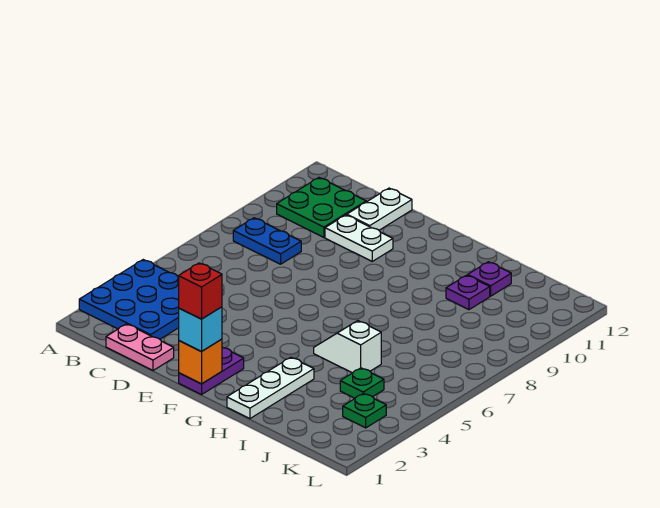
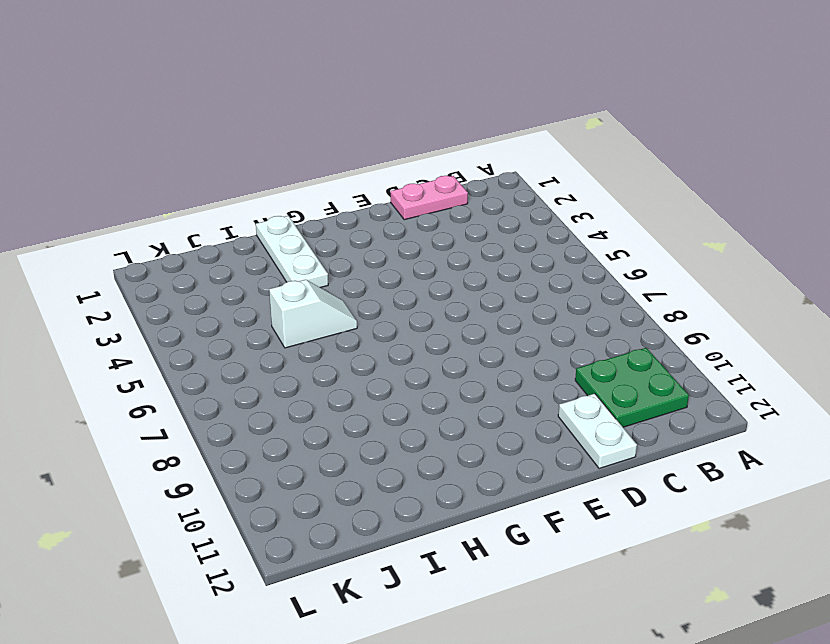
none -> blue 3x3 plate [79,260,179,339]
none -> blue 1x2 plate [233,218,301,264]
none -> white 1x2 plate [325,215,393,261]

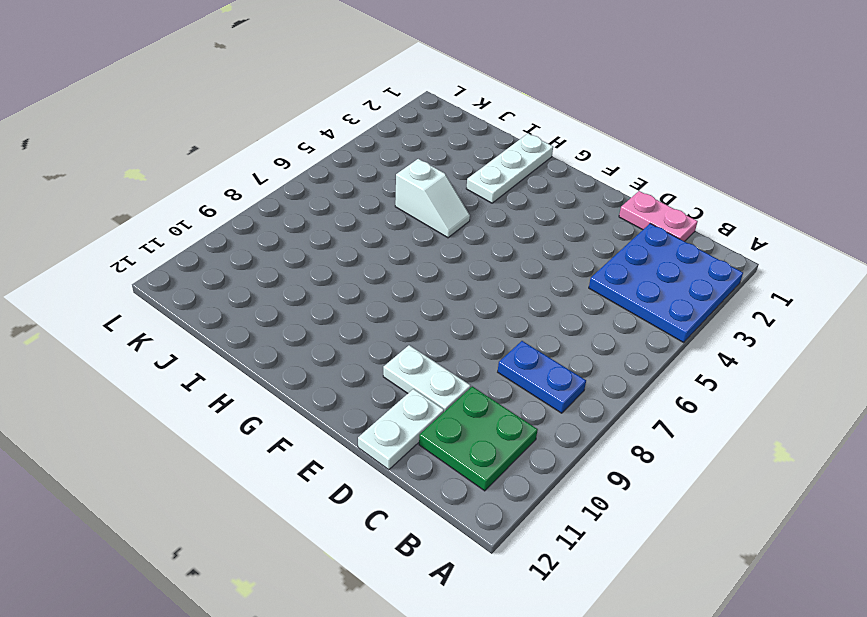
none -> purple 1x2 plate [179,348,244,395]
none -> purple 1x1 plate [446,275,490,310]
none -> purple 1x1 plate [468,262,511,296]

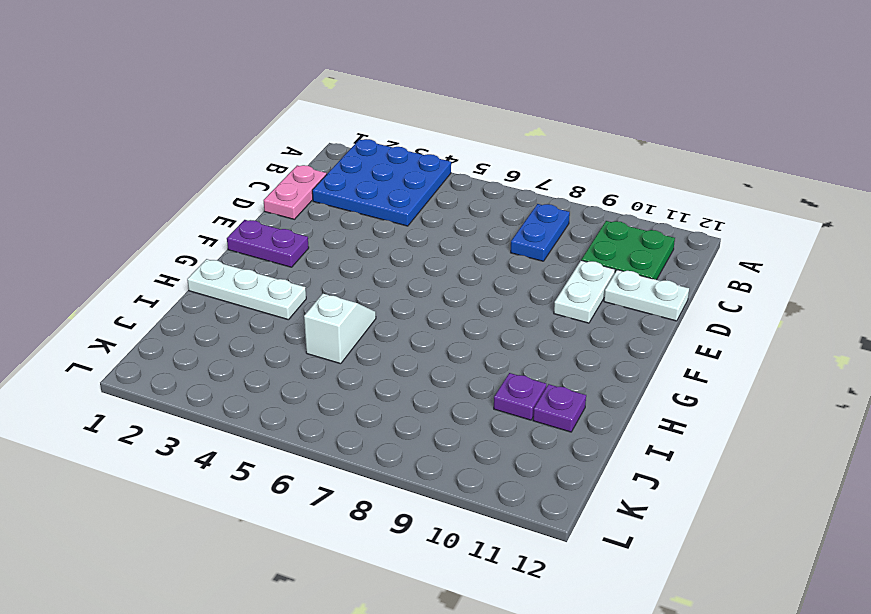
none -> green 1x1 plate [340,368,384,398]
none -> green 1x1 plate [343,393,386,428]
none -> orange 1x1 brick [179,339,222,384]

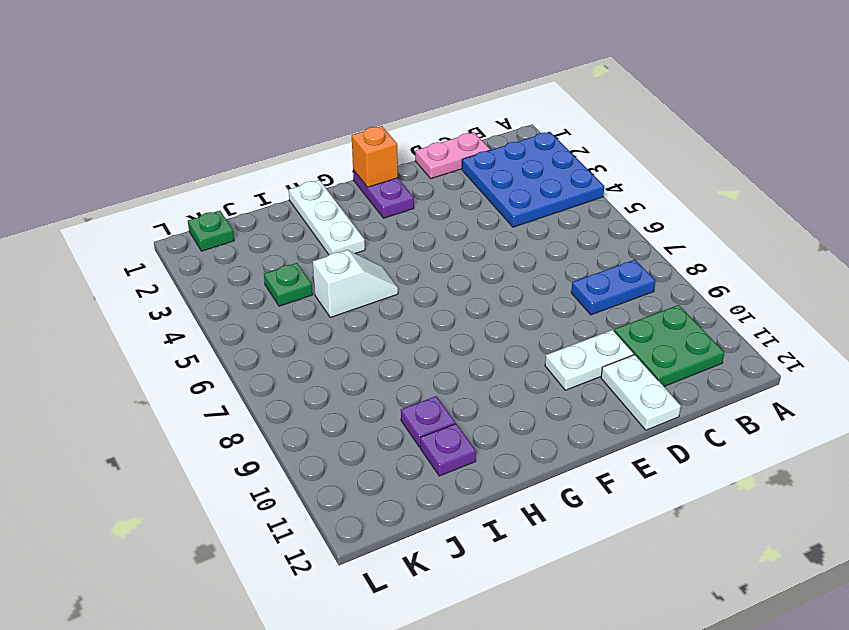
green 1x1 plate [188,211,234,251] -> green 1x1 plate moved to [343,393,386,428]
none -> cyan 1x1 brick [179,307,222,352]
none -> red 1x1 brick [179,263,222,319]

